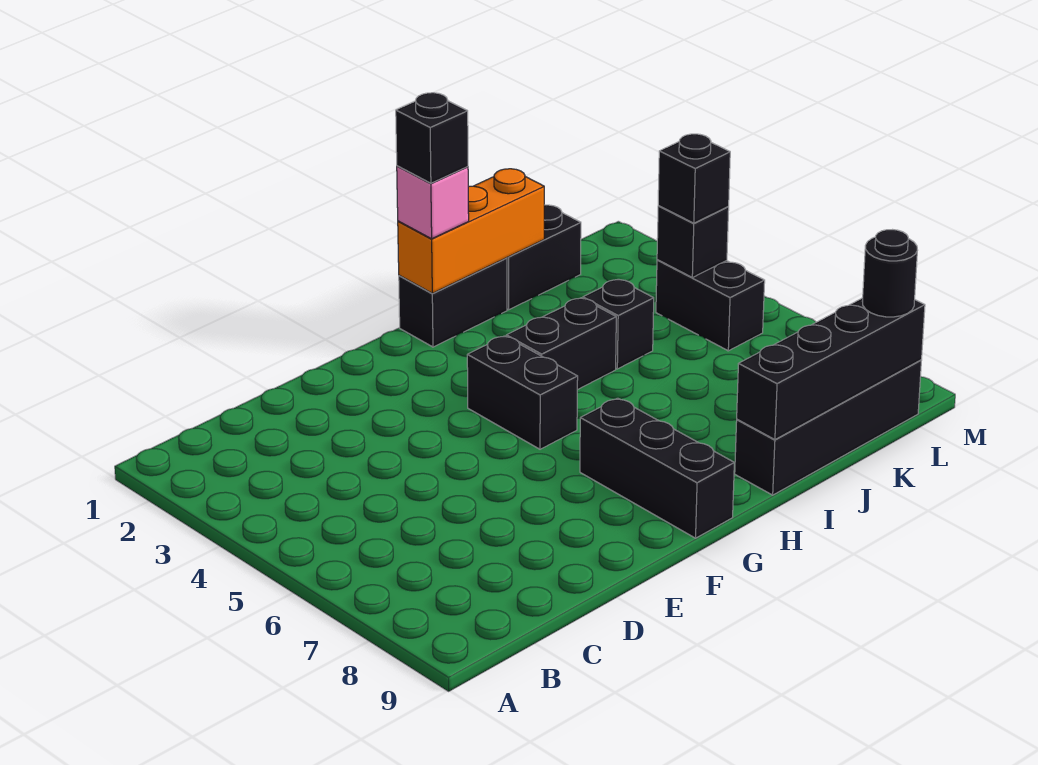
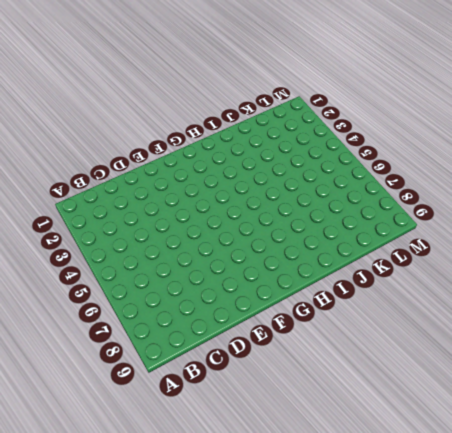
none -> black 1x2 brick [467,336,578,449]
none -> black 1x3 brick [580,398,734,538]
none -> black 1x2 brick [399,258,507,347]

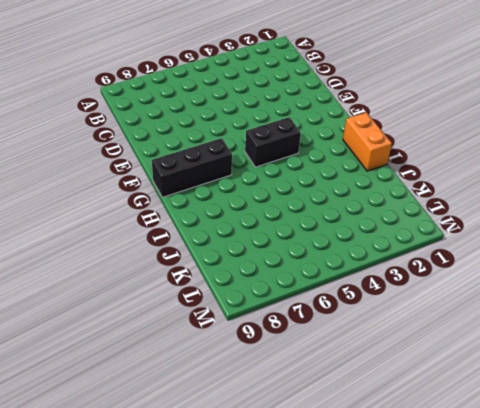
orange 1x2 brick [343,112,392,171] -> black 1x2 brick [399,258,507,347]
none -> black 1x2 brick [506,298,616,390]
none -> black 1x4 brick [735,360,922,495]
none -> black 1x2 brick [507,205,581,310]

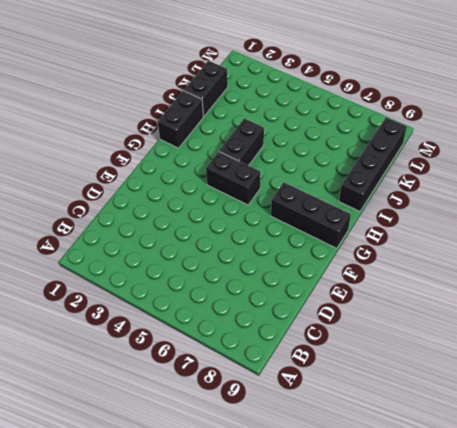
none -> black 1x1 brick [583,279,654,369]
none -> black 1x2 brick [656,260,765,351]
none -> orange 1x3 brick [398,169,544,293]

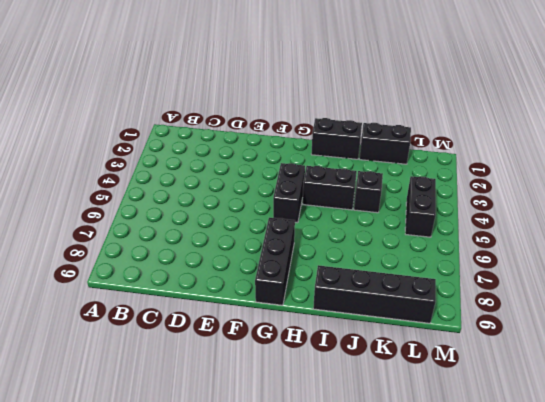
none -> orange 1x3 brick [398,169,544,293]
none -> black 1x4 brick [737,298,925,440]
none -> black 1x1 brick [657,206,729,278]

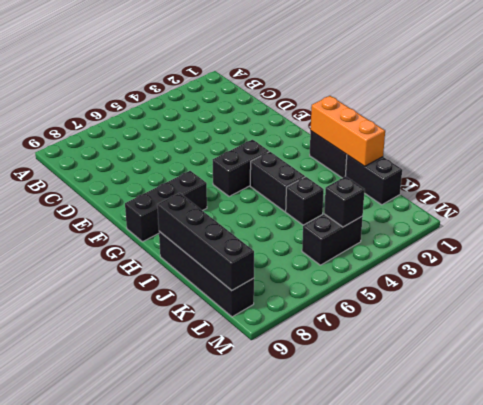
none -> pink 1x1 brick [397,166,469,239]
none -> black 1x1 brick [658,134,730,223]
none -> black 1x1 round brick [862,230,917,317]

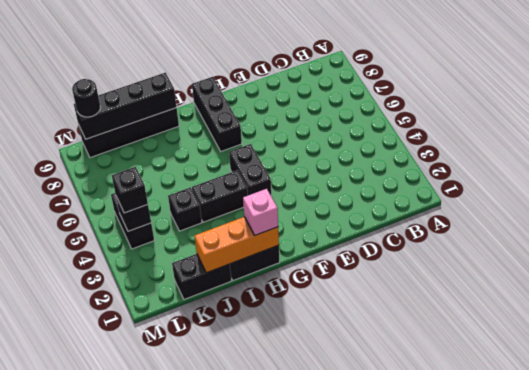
none -> black 1x1 brick [396,93,468,183]

